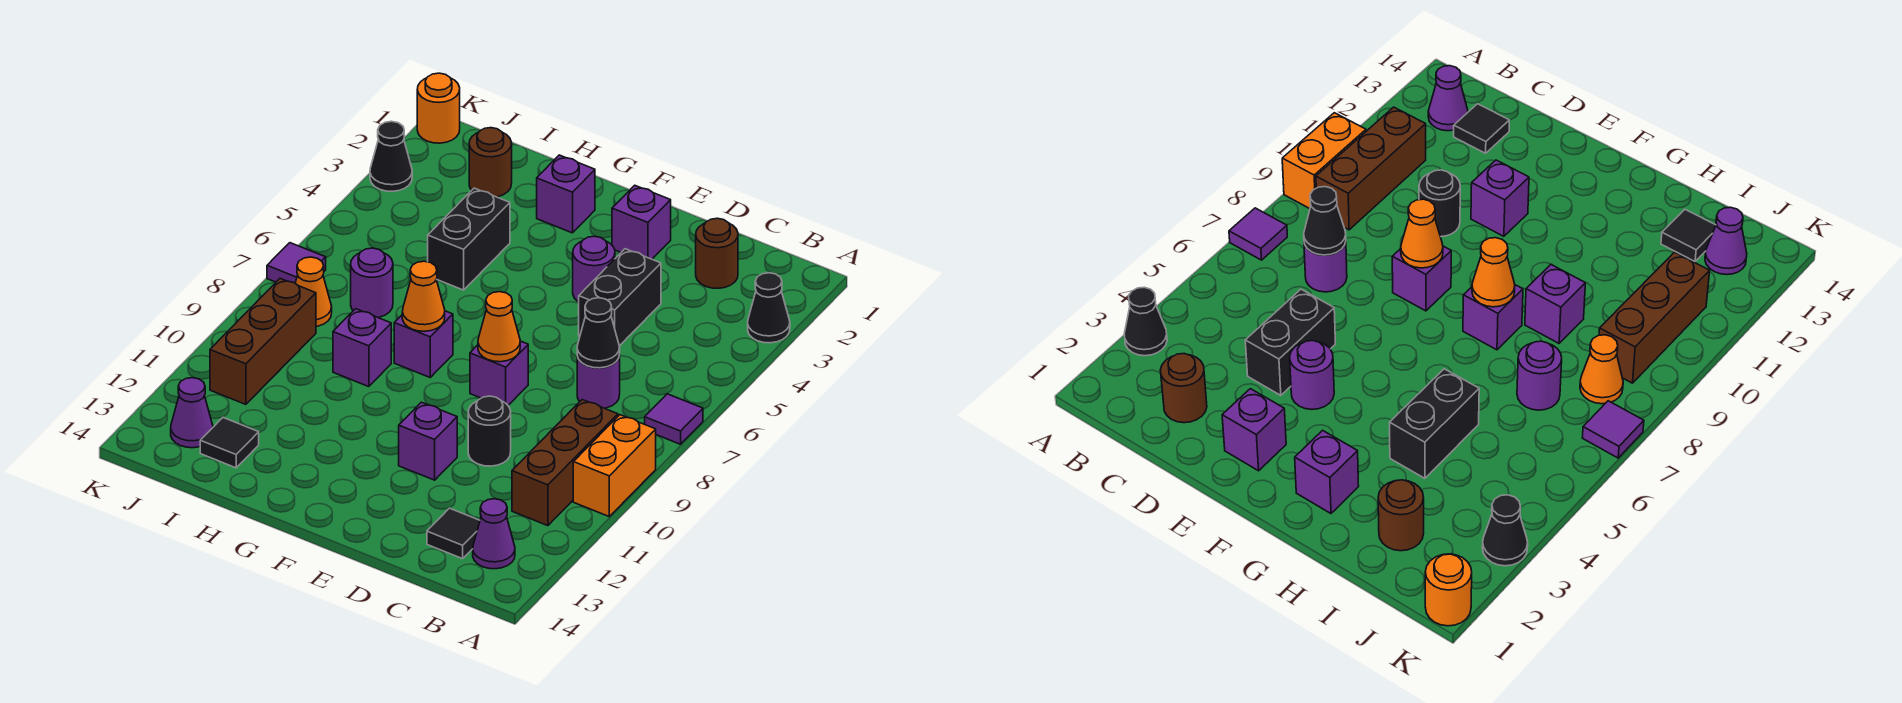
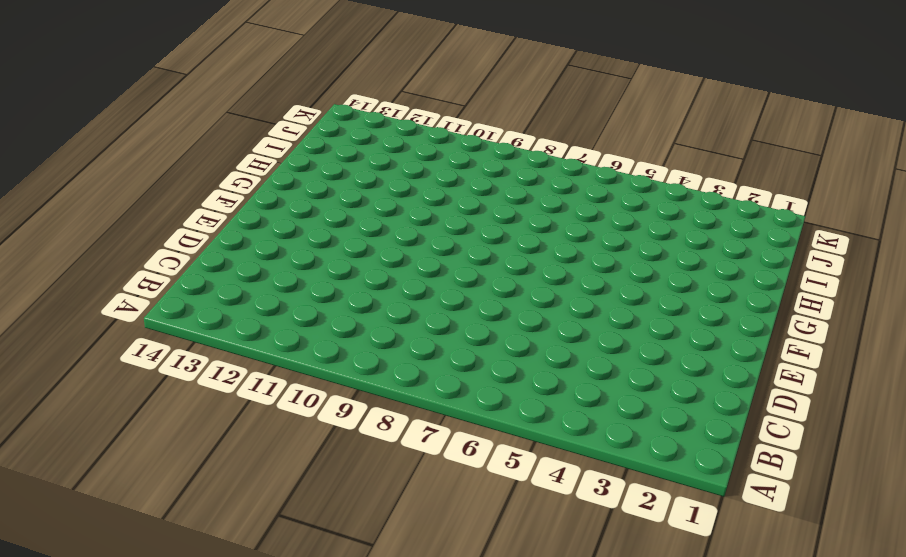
none -> black 1x1 cone [748,273,790,343]
none -> purple 1x1 tile [645,394,703,444]
none -> orange 1x2 brick [573,415,656,516]
none -> brown 1x3 brick [512,400,618,526]

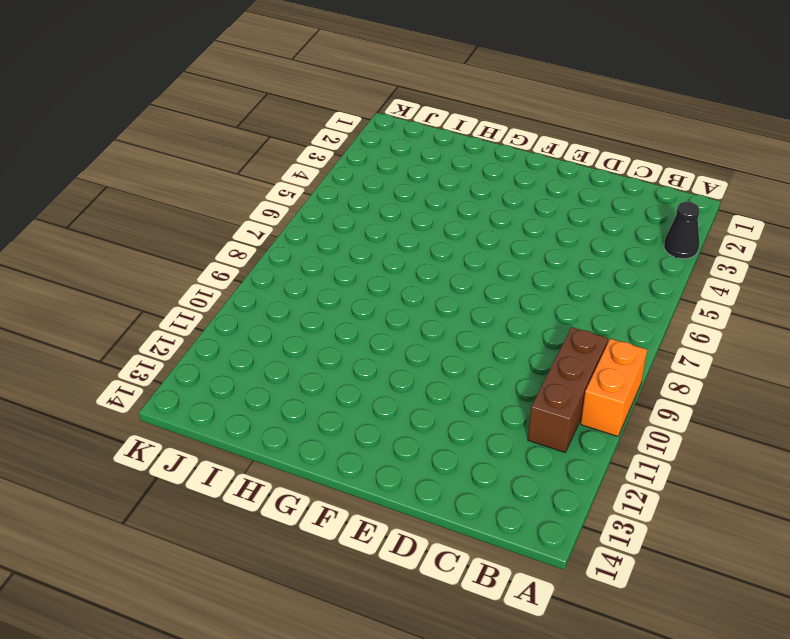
none -> purple 1x1 tile [645,394,703,444]
none -> purple 1x1 cone [473,499,515,569]
none -> brown 1x1 round brick [696,218,738,288]
none -> purple 1x1 round brick [577,354,620,408]

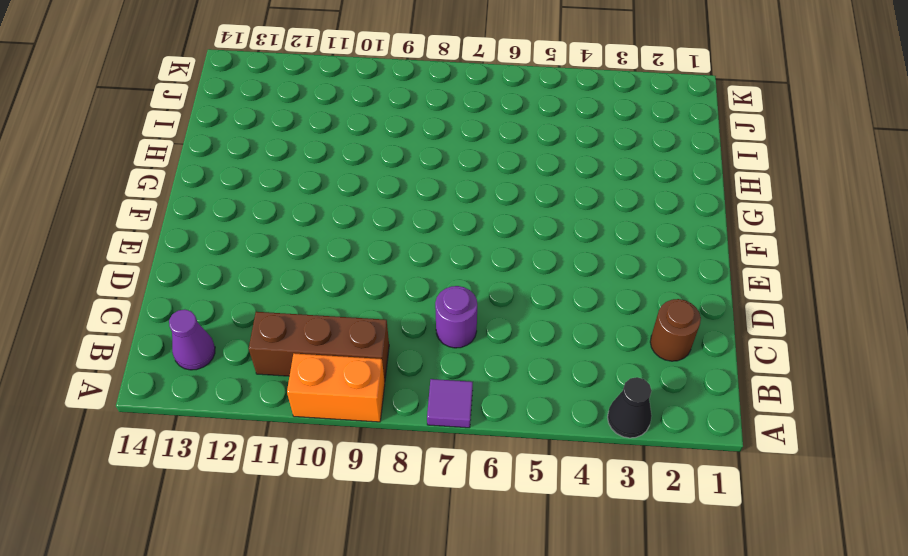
none -> black 1x1 tile [427,508,480,559]
none -> black 1x2 brick [579,249,661,346]
none -> black 1x1 round brick [468,396,511,466]
none -> purple 1x1 brick [612,185,671,259]

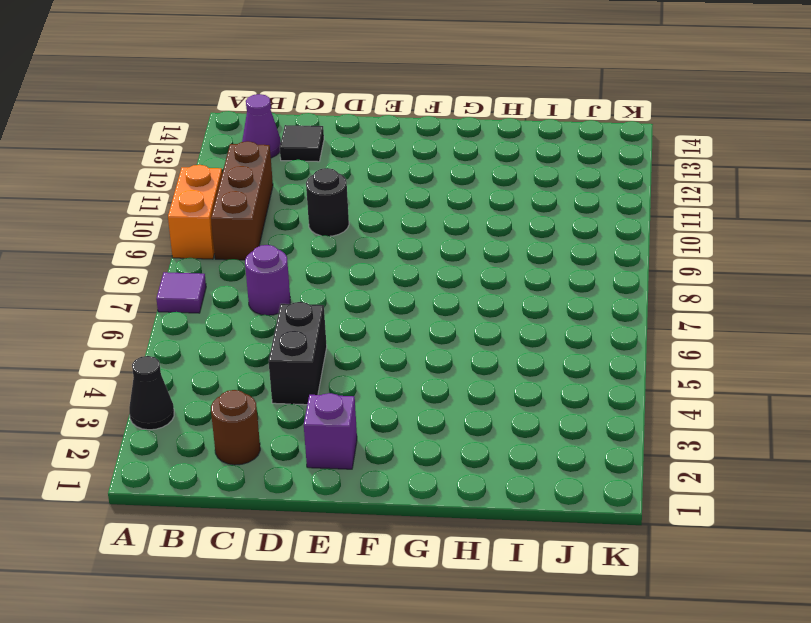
none -> purple 1x1 round brick [573,236,615,302]
none -> purple 1x1 brick [470,341,528,405]
none -> purple 1x1 brick [399,402,457,480]
none -> purple 1x1 brick [537,155,595,233]

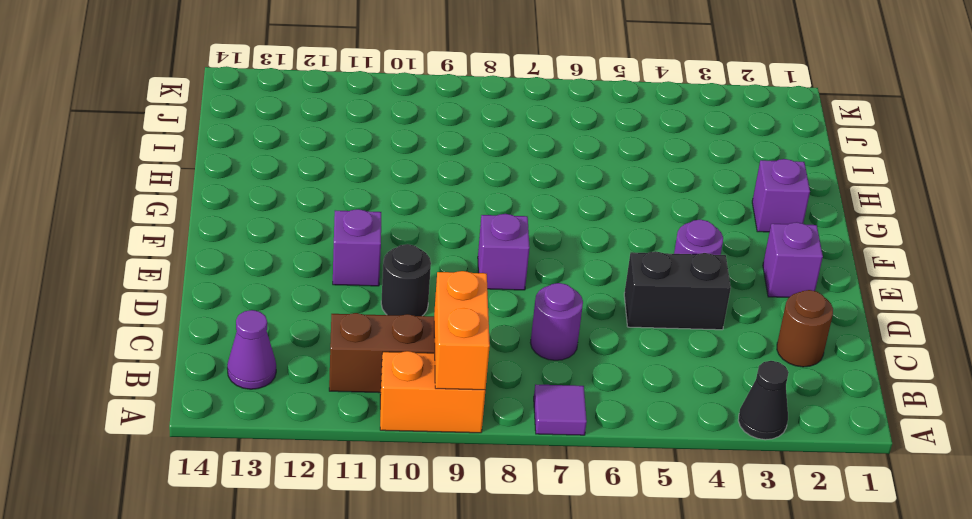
orange 1x2 brick [434,271,490,390] -> none
none -> black 1x1 tile [427,508,480,559]
none -> purple 1x1 brick [394,311,453,377]
none -> black 1x2 brick [428,188,510,290]
none -> purple 1x1 brick [333,309,391,387]

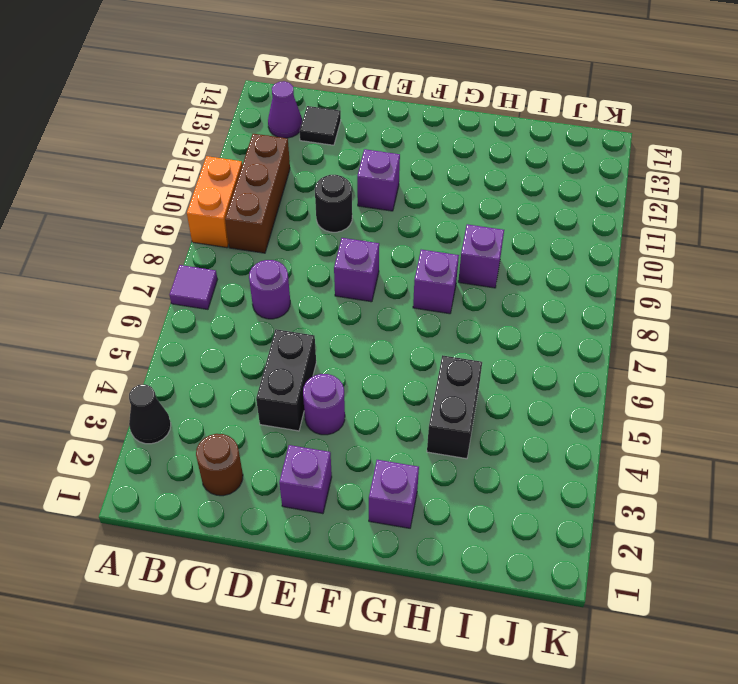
none -> brown 1x1 round brick [469,128,512,197]
none -> purple 1x1 round brick [351,248,393,317]
none -> black 1x1 tile [200,418,259,468]
none -> orange 1x1 cone [295,257,332,326]

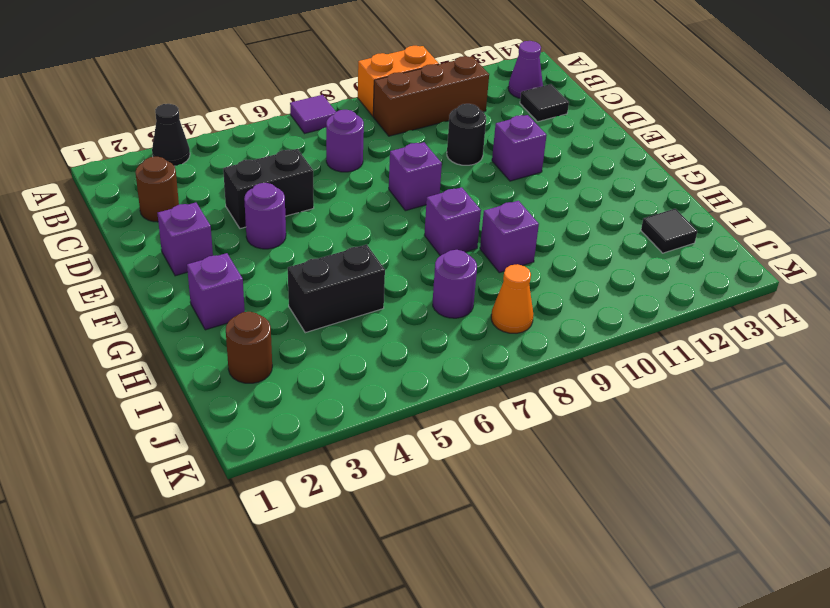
none -> brown 1x3 brick [210,279,316,404]
none -> purple 1x1 cone [171,378,213,448]
none -> orange 1x1 round brick [417,73,460,143]
none -> black 1x1 cone [370,121,412,191]

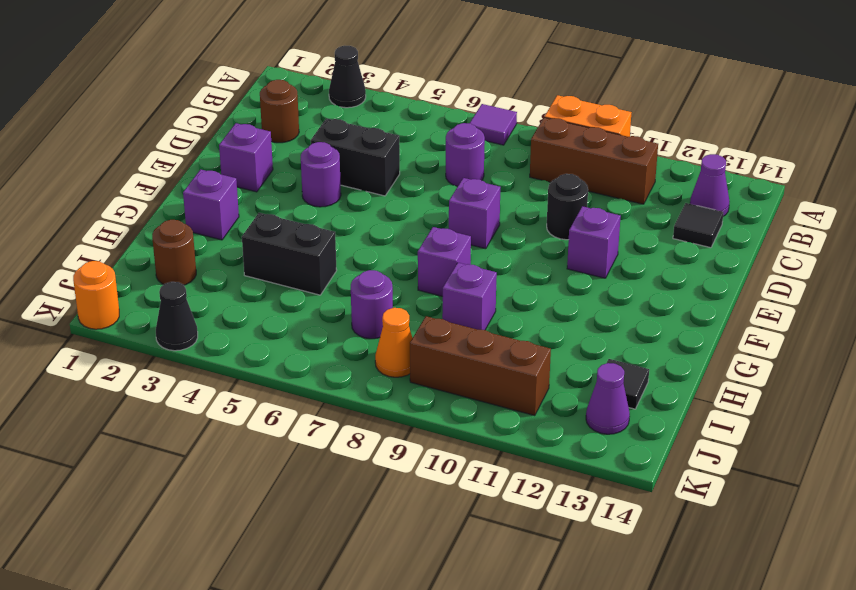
none -> purple 1x1 tile [267,243,326,283]
none -> black 1x1 cone [577,298,620,368]
none -> orange 1x1 cone [478,292,520,362]
none -> orange 1x1 cone [402,261,445,331]

